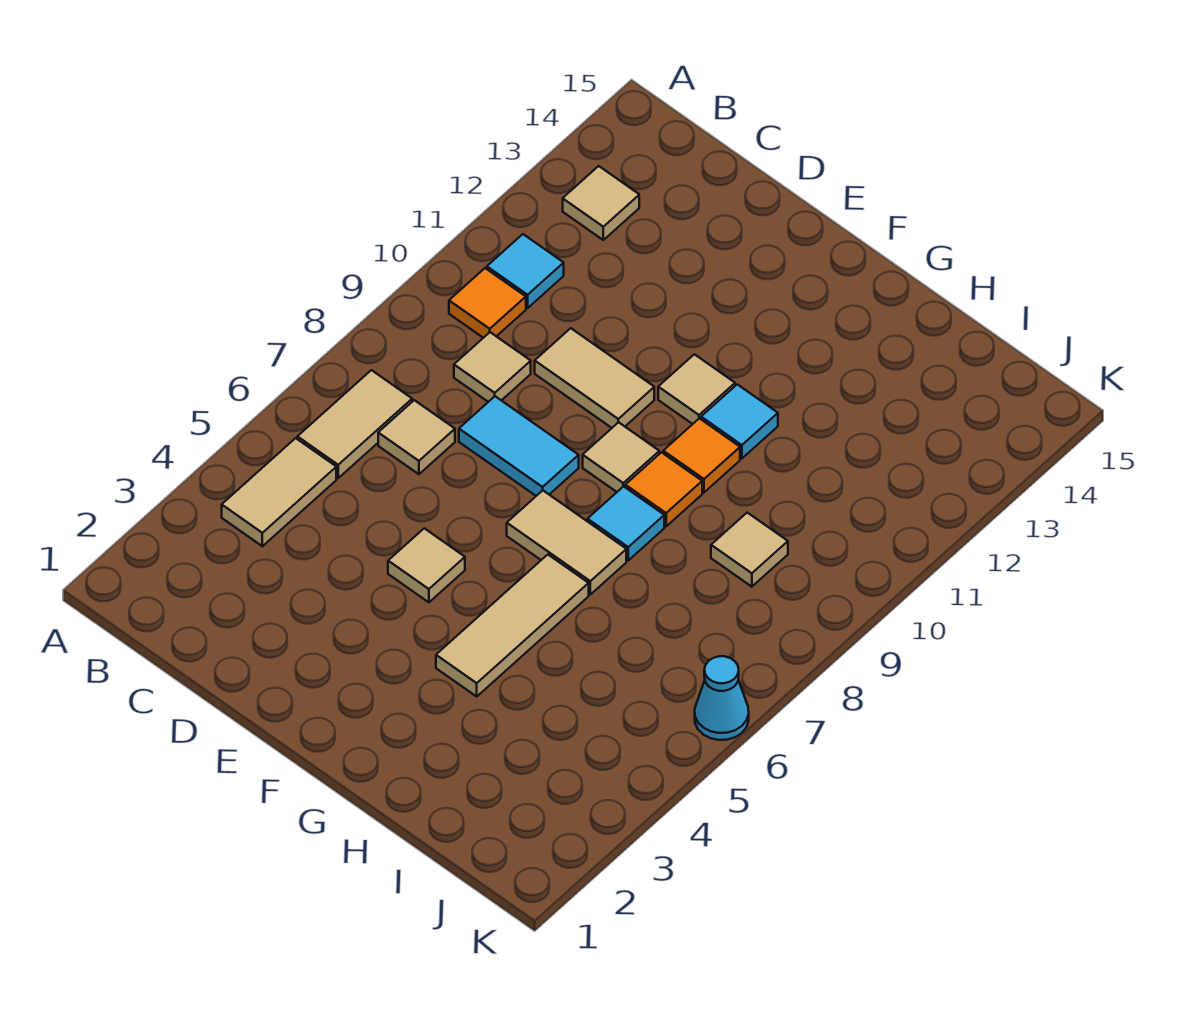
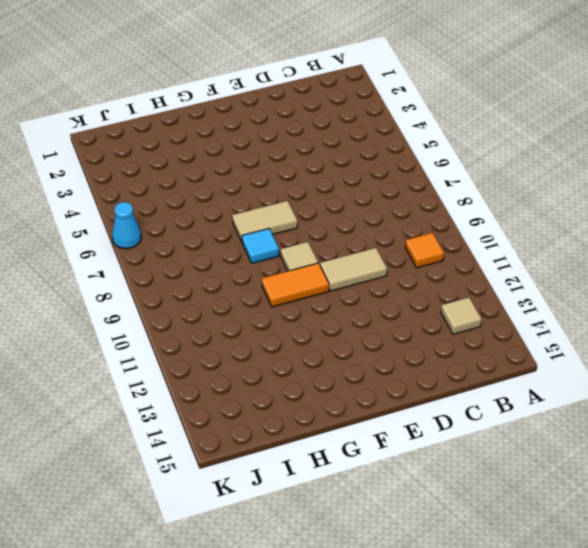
orange 1x2 tile [262,263,329,307] -> orange 1x1 tile [663,418,740,492]
none -> tan 1x2 tile [222,438,336,546]
none -> tan 1x2 tile [297,370,412,478]
none -> cyan 1x1 tile [487,234,564,308]

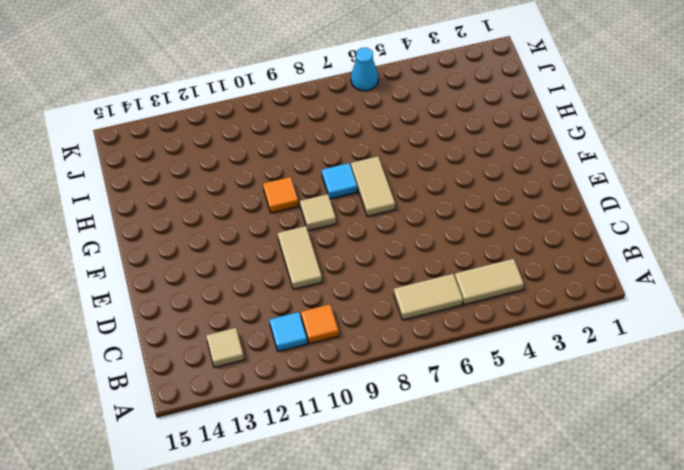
none -> tan 1x1 tile [378,400,455,474]
none -> tan 1x1 tile [454,332,531,402]
none -> cyan 1x2 tile [459,396,579,496]

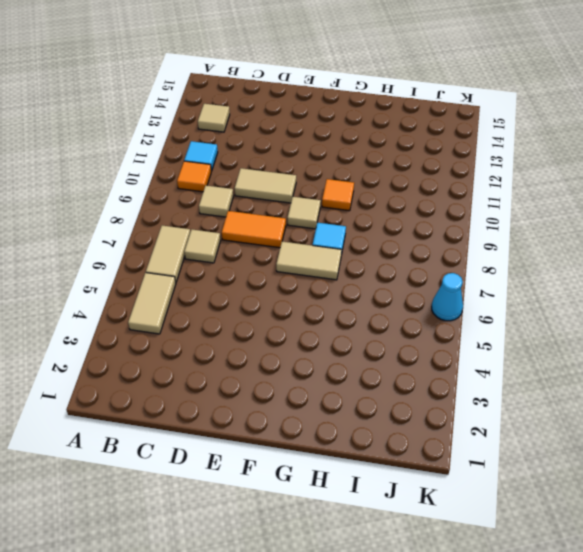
orange 1x2 tile [222,211,286,248] -> cyan 1x2 tile [459,396,579,496]
none -> tan 1x1 tile [388,528,465,602]
none -> tan 1x1 tile [658,354,735,424]
none -> tan 1x3 tile [436,555,589,696]

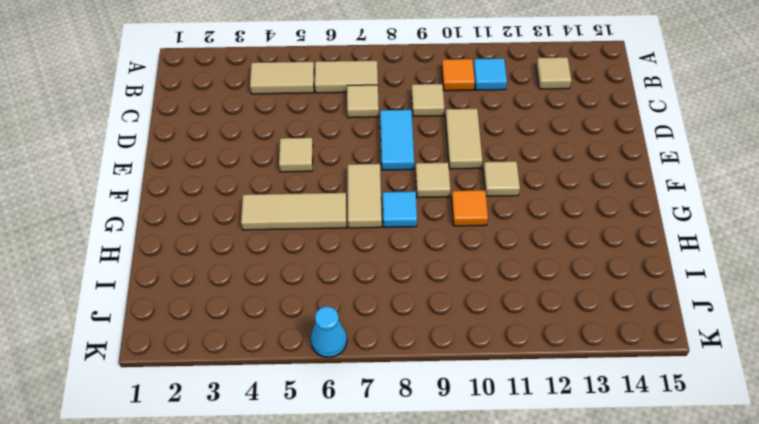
none -> orange 1x1 tile [625,453,702,526]
none -> cyan 1x1 tile [701,384,778,458]
none -> tan 1x1 tile [711,513,788,587]

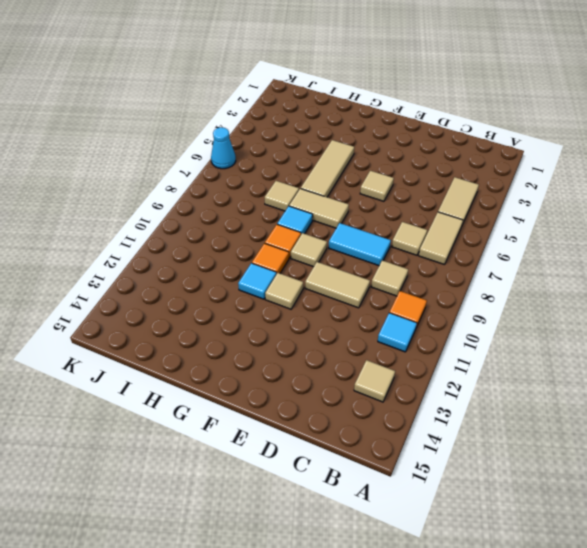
tan 1x1 tile [265,181,299,211] -> tan 1x1 tile moved to [711,513,788,587]

